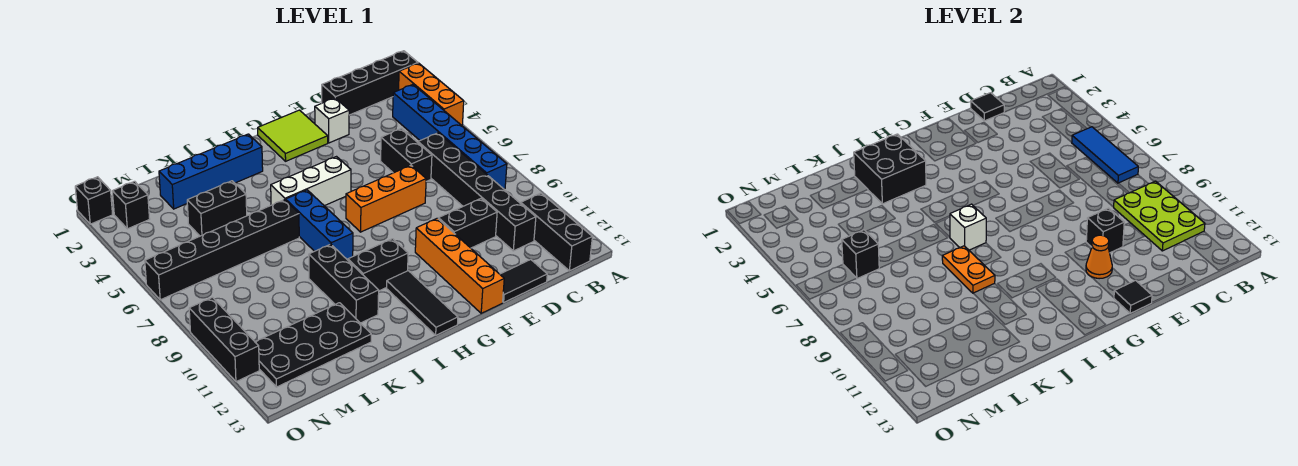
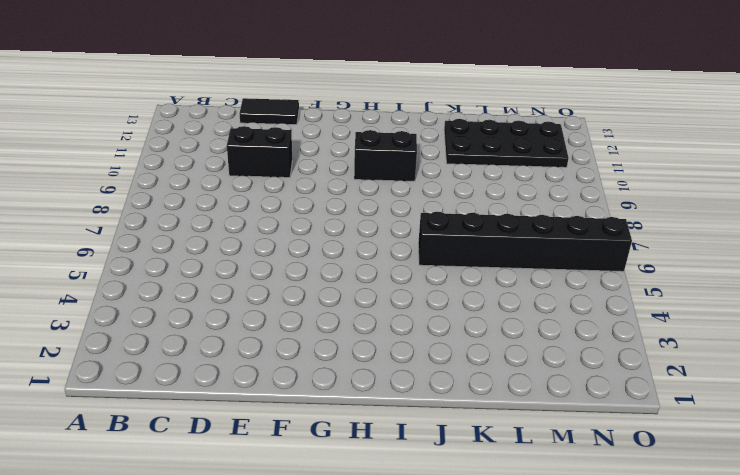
none -> black 1x4 brick [322,51,418,115]
none -> orange 1x3 brick [399,63,464,125]
none -> blue 1x6 brick [393,85,507,189]
none -> black 1x3 brick [521,193,592,271]

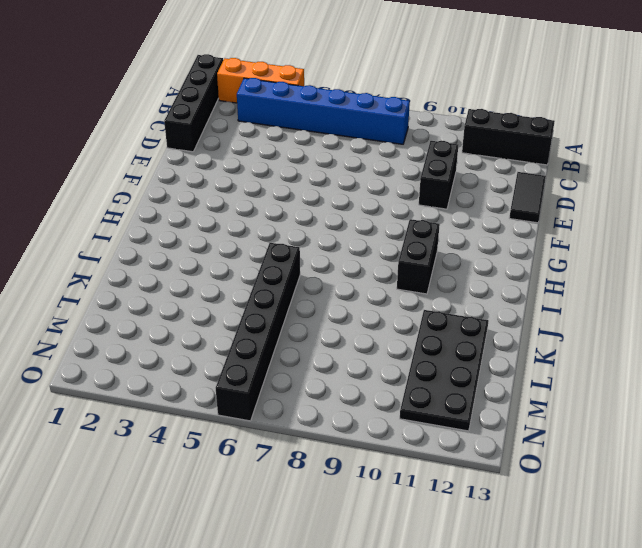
none -> black 1x6 brick [418,133,536,251]
none -> black 1x2 brick [381,129,432,181]
none -> white 1x1 brick [315,98,349,143]
none -> orange 1x3 brick [346,165,426,232]

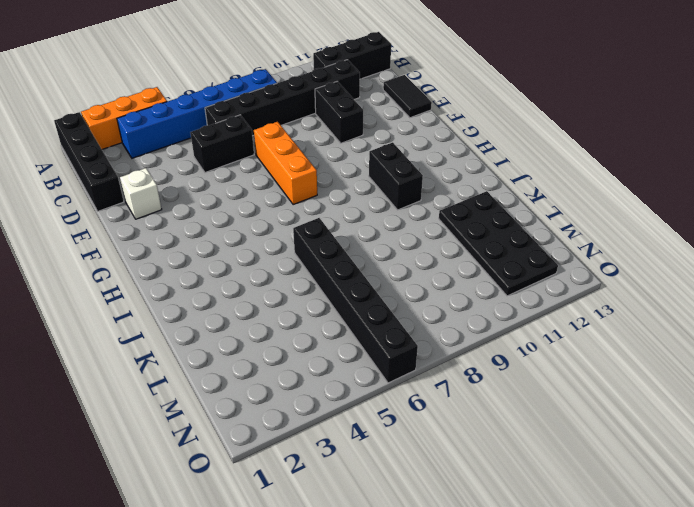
none -> lime 2x2 tile [258,110,328,161]
none -> orange 1x4 brick [415,218,504,313]
none -> white 1x3 brick [271,157,351,206]
none -> black 1x3 tile [387,271,458,335]

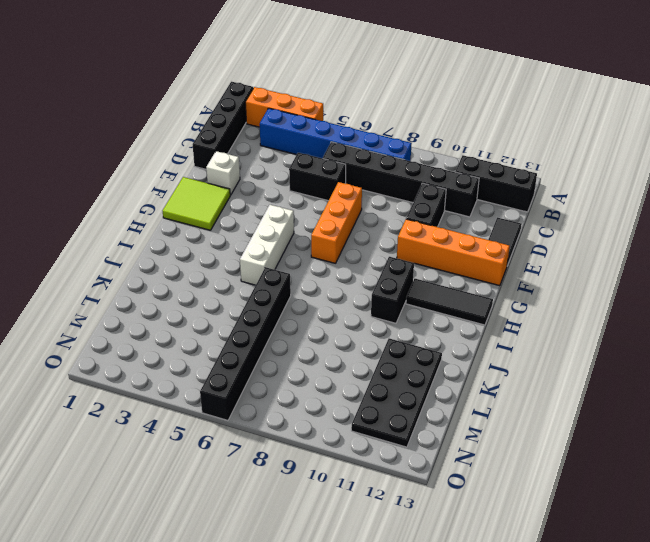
none -> blue 1x4 brick [159,134,263,209]
none -> blue 1x3 brick [286,190,353,260]
none -> black 1x3 brick [309,244,379,323]
none -> black 1x2 brick [187,181,247,236]

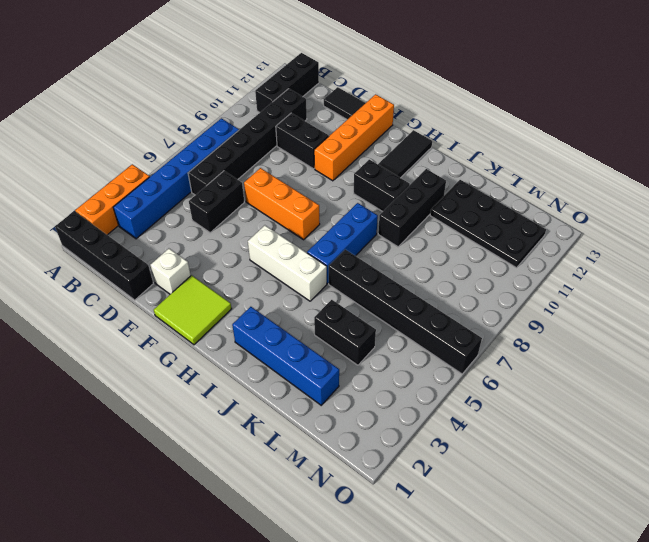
none -> black 1x1 brick [112,181,150,229]
none -> black 1x1 brick [75,177,113,224]
none -> black 1x3 brick [189,297,259,382]
none -> blue 1x3 tile [1072,127,1138,183]

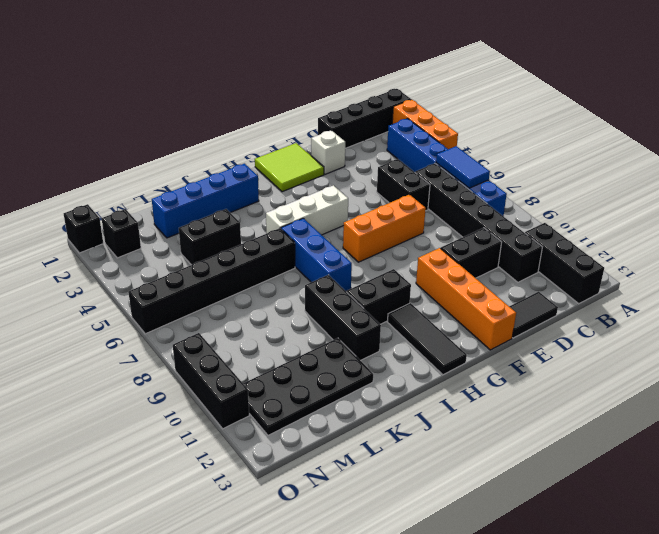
blue 1x2 tile [436,146,490,188] -> blue 1x3 tile [1072,127,1138,183]
none -> lime 2x3 plate [1114,181,1205,251]
none -> black 1x1 tile [971,93,1004,121]
none -> black 1x1 brick [1086,208,1124,253]
none -> orange 1x1 cone [1086,235,1112,279]

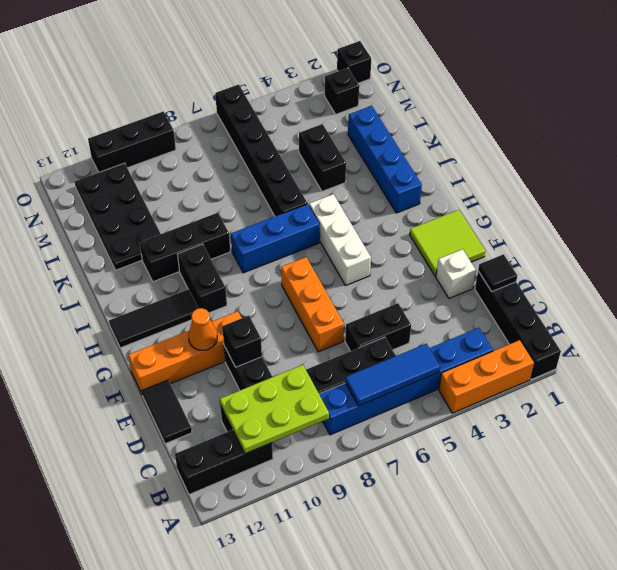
none -> black 1x1 tile [1114,280,1152,313]
none -> black 2x2 brick [854,134,926,204]
none -> white 1x1 brick [950,204,986,250]
none -> orange 1x2 plate [942,246,995,293]

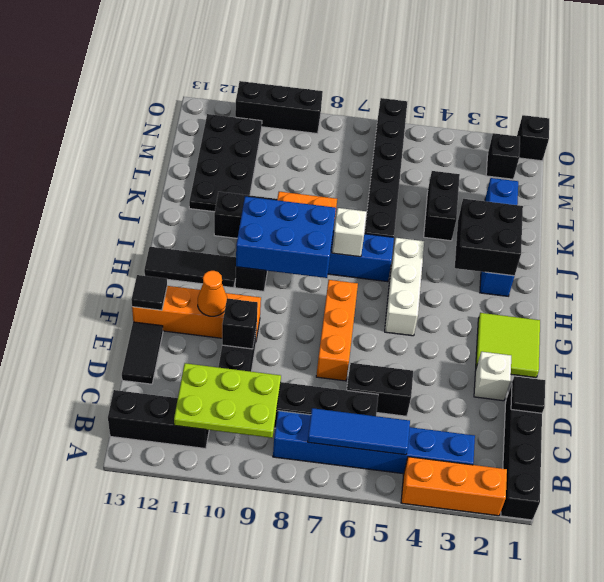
blue 2x3 brick [236,197,336,278] -> none
none -> black 1x1 brick [842,230,879,279]

